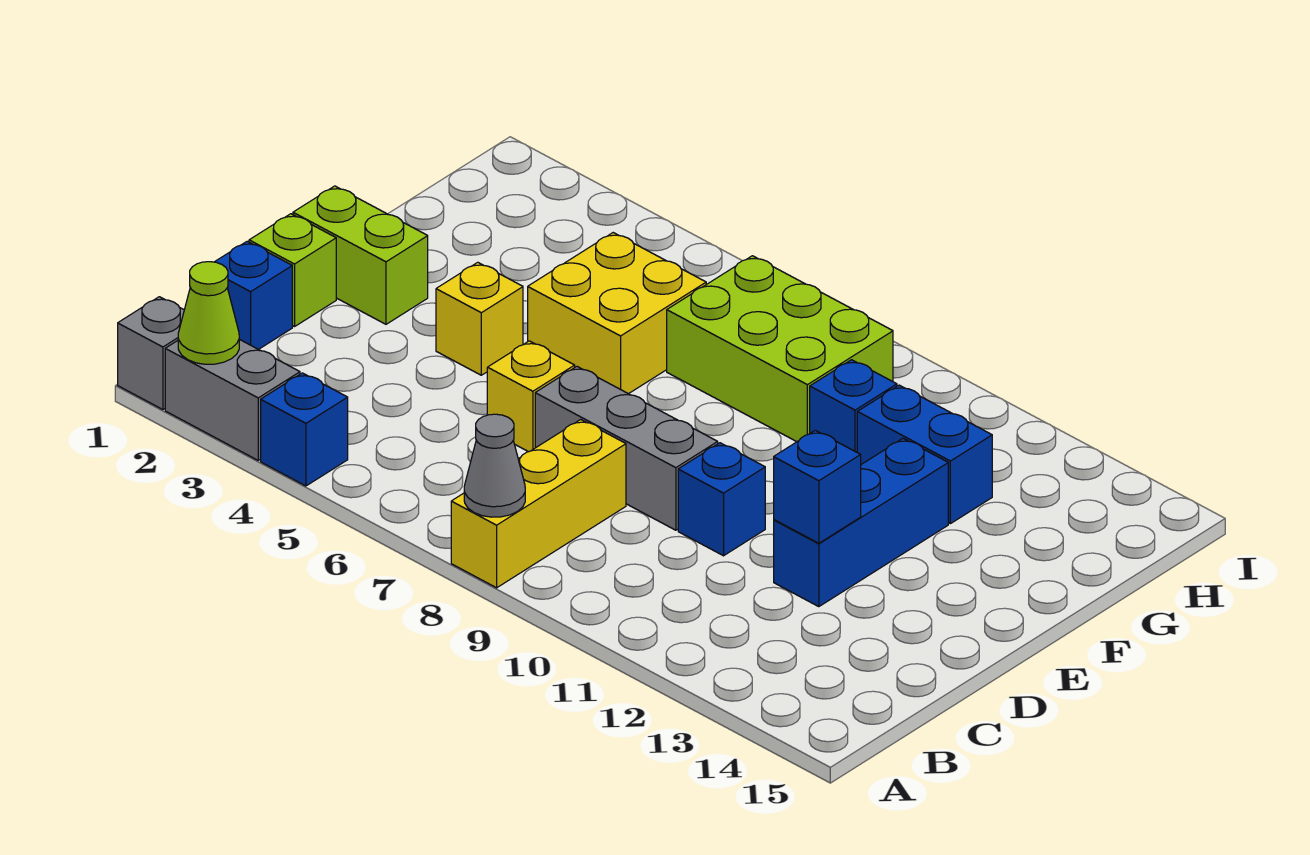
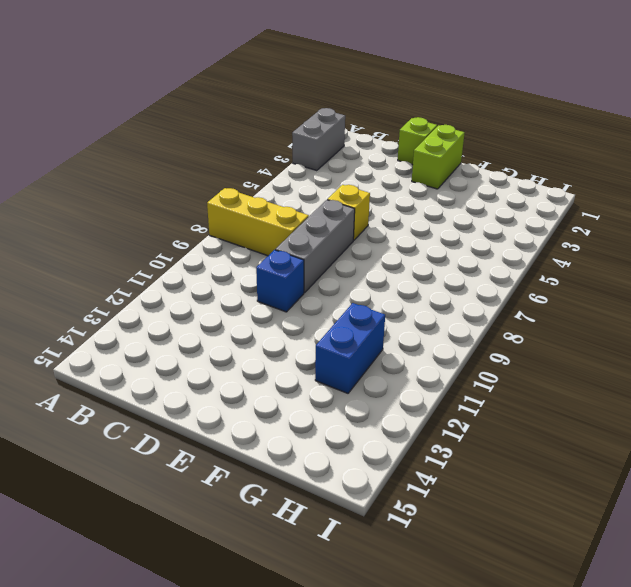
none -> grey 1x1 brick [118,297,184,410]
none -> blue 1x1 brick [261,373,348,486]
none -> blue 1x1 brick [215,241,292,350]

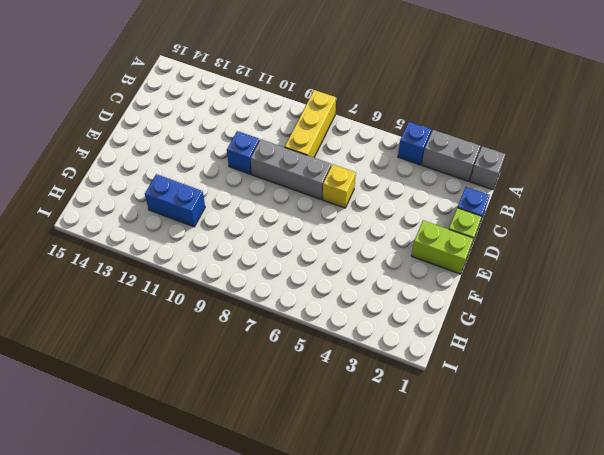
none -> blue 1x3 brick [774,439,948,607]
none -> yellow 1x1 brick [436,262,523,375]
none -> yellow 2x2 brick [528,233,706,394]

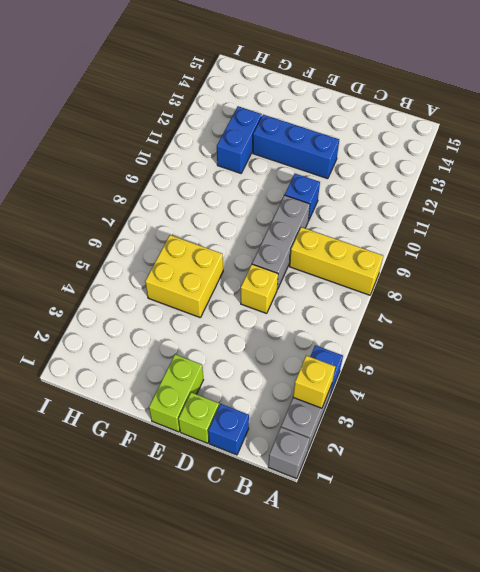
yellow 1x1 brick [293,355,335,408] -> yellow 1x1 brick moved to [436,262,523,375]
none -> lime 2x3 brick [667,256,893,442]
none -> blue 1x1 brick [810,360,897,452]
none -> lime 1x1 cone [178,262,239,364]

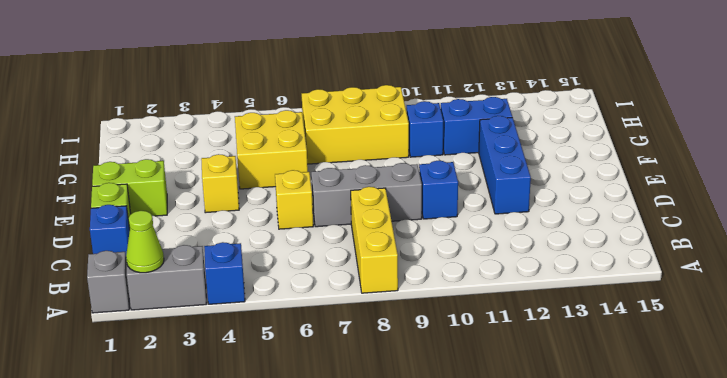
yellow 2x3 brick [302,85,409,164] -> lime 2x3 brick [667,256,893,442]
none -> grey 1x1 cone [464,414,525,517]
none -> blue 1x1 brick [774,430,861,543]

